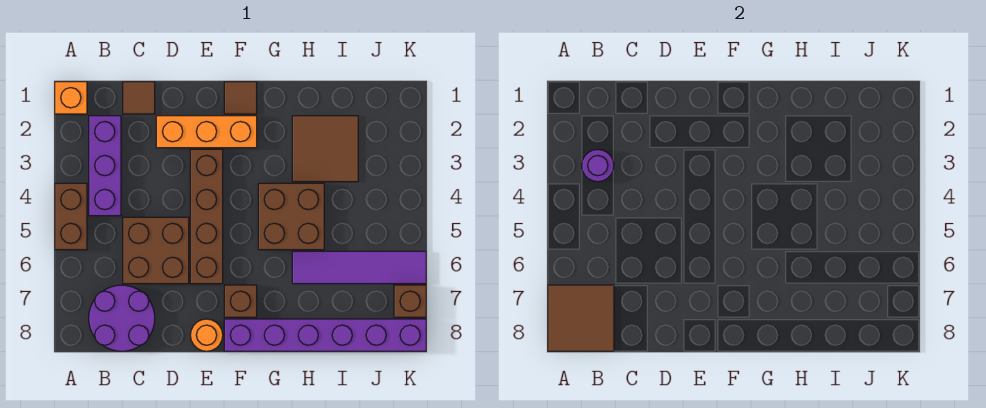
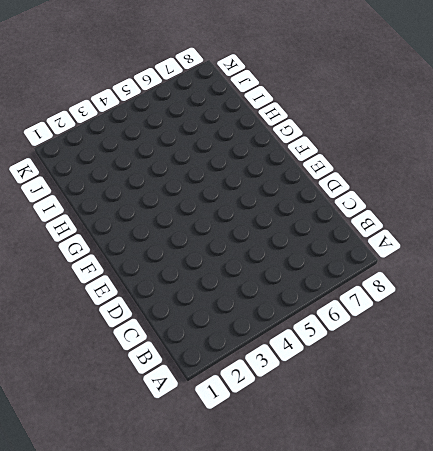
none -> orange 1x1 brick [55,82,87,114]
none -> brown 1x2 brick [55,183,87,250]
none -> purple 1x3 brick [89,116,121,216]

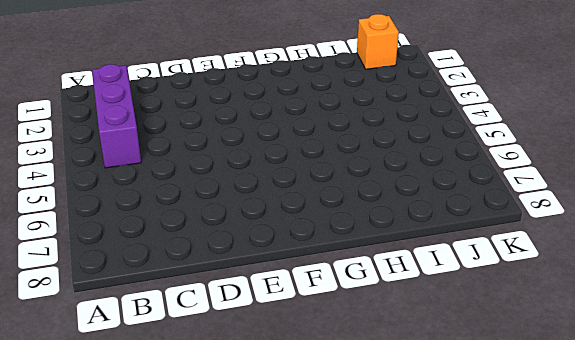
orange 1x1 brick [357,14,399,69] -> orange 1x1 brick moved to [55,82,87,114]
none -> brown 1x2 brick [55,183,87,250]
none -> purple 2x2 round brick [89,285,155,351]
none -> brown 1x1 tile [123,82,155,114]

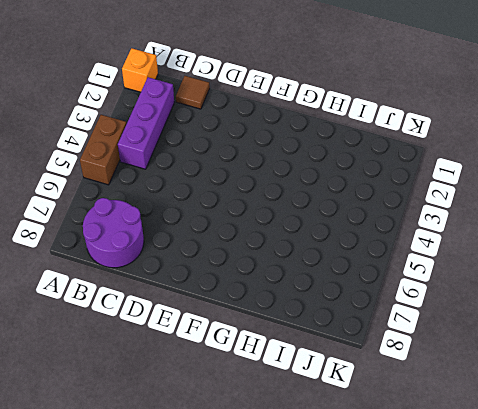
none -> brown 2x2 brick [123,217,189,284]
none -> orange 1x3 brick [156,116,257,148]
none -> brown 1x4 brick [190,149,223,284]

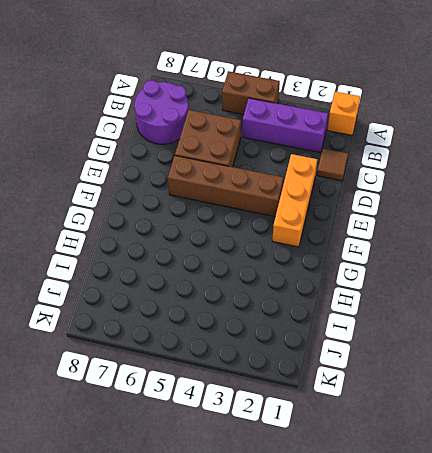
none -> orange 1x1 round brick [190,319,223,351]
none -> brown 1x1 tile [224,82,257,114]
none -> brown 1x1 brick [224,285,257,317]

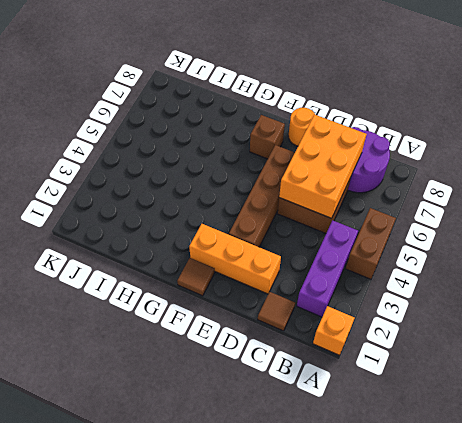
orange 2x3 brick [279,115,367,218] -> none
none -> purple 1x6 brick [224,319,426,351]
none -> brown 2x2 brick [258,183,324,250]
none -> brown 2x2 tile [292,116,358,182]

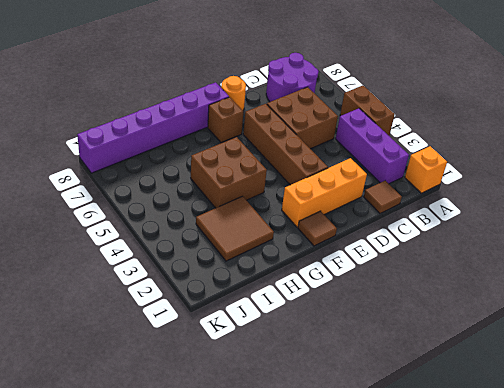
none -> purple 1x4 tile [292,251,426,284]
none -> brown 1x1 brick [394,285,426,317]
none -> brown 2x2 tile [548,285,614,351]

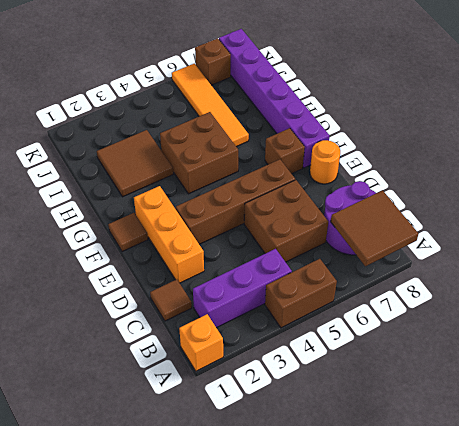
orange 1x4 tile [172,64,249,147] -> purple 1x4 tile [292,251,426,284]
none -> purple 1x1 round brick [582,149,614,182]

